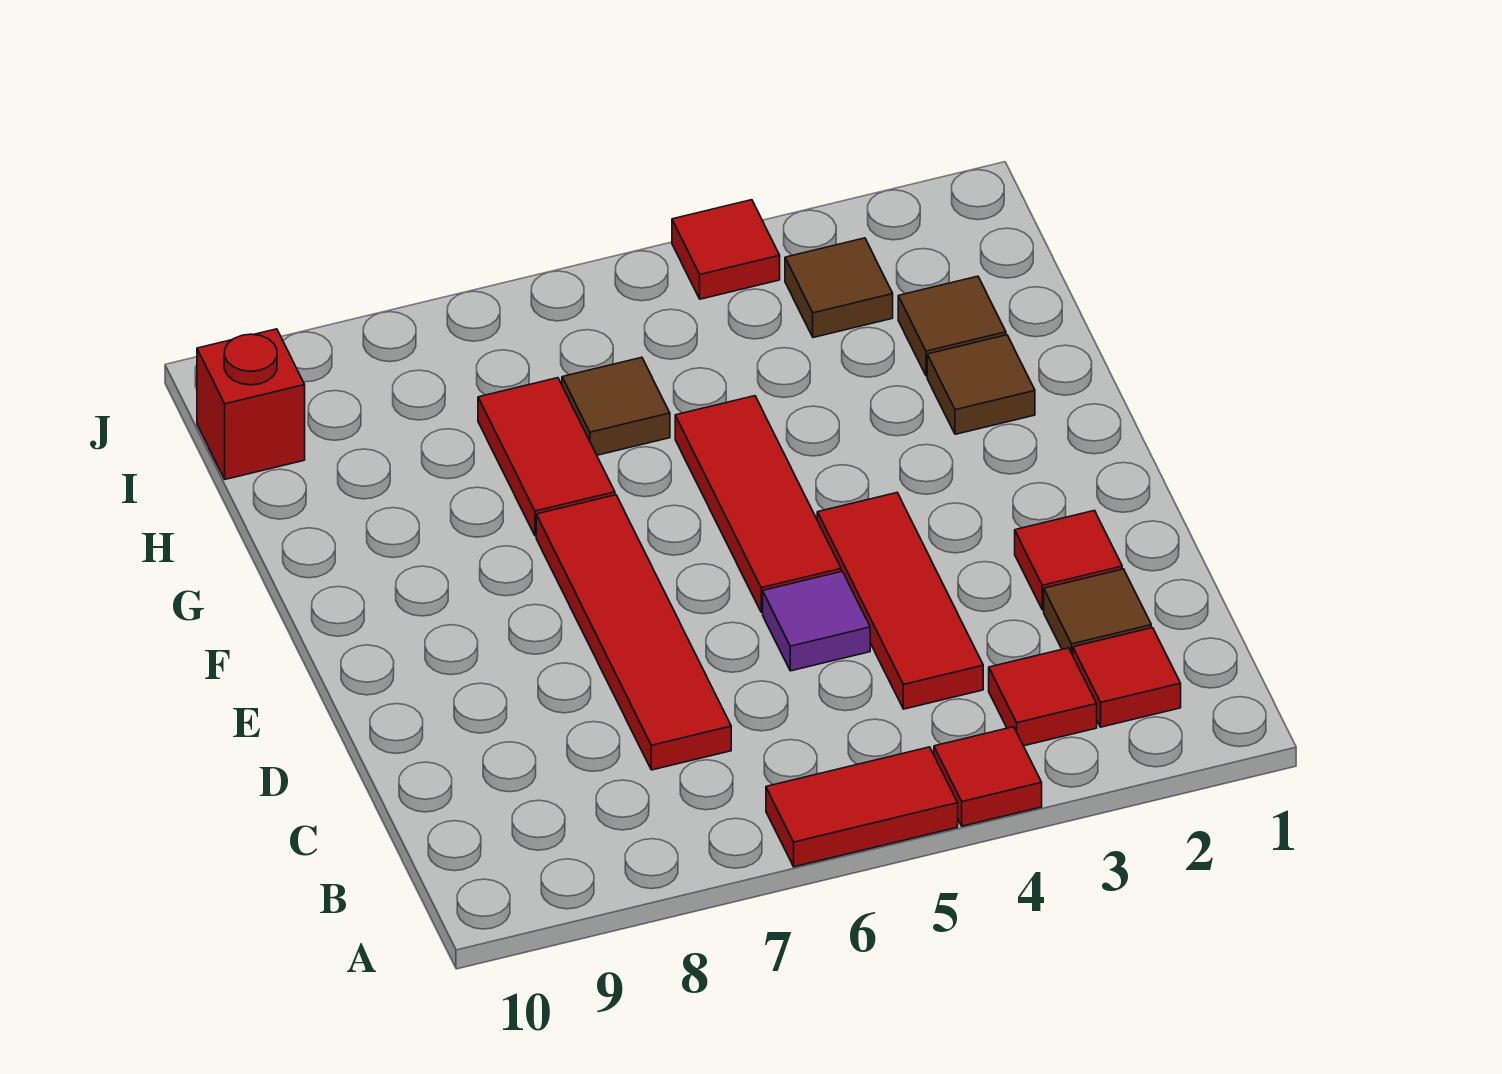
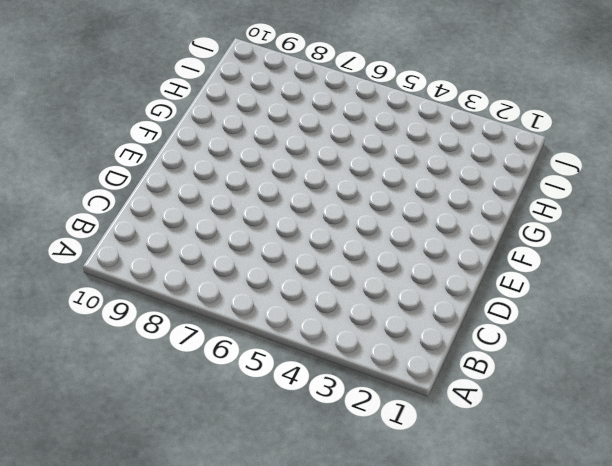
none -> red 1x1 tile [934,727,1042,826]
none -> red 1x2 tile [766,747,958,867]
none -> red 1x1 tile [1073,628,1181,727]

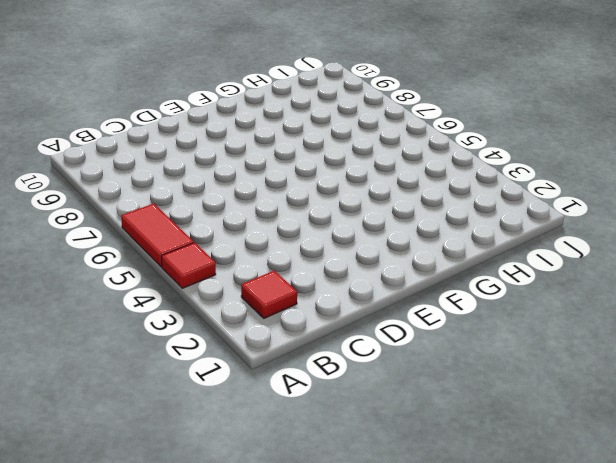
none -> red 1x1 tile [989,648,1097,746]
none -> brown 1x1 tile [1044,569,1151,655]
none -> red 1x3 tile [817,493,983,709]

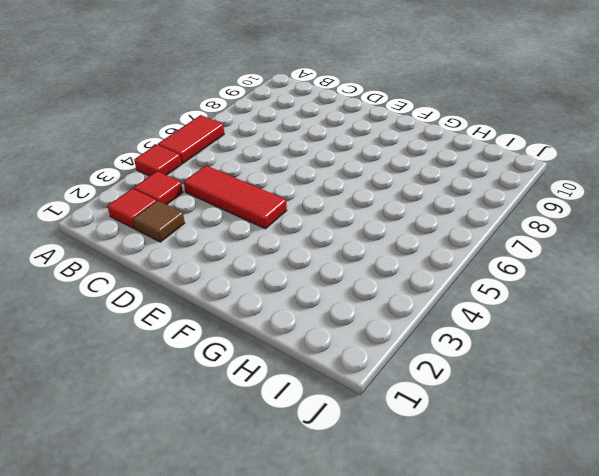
none -> red 1x4 tile [536,495,731,770]
none -> red 1x1 tile [1015,511,1122,610]
none -> purple 1x1 tile [763,571,870,671]

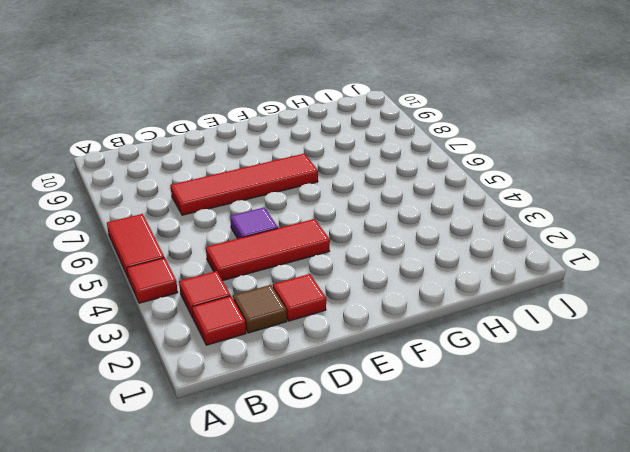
none -> red 1x3 tile [675,396,841,612]
none -> brown 1x1 tile [927,335,1035,434]
none -> red 1x2 tile [478,378,615,536]

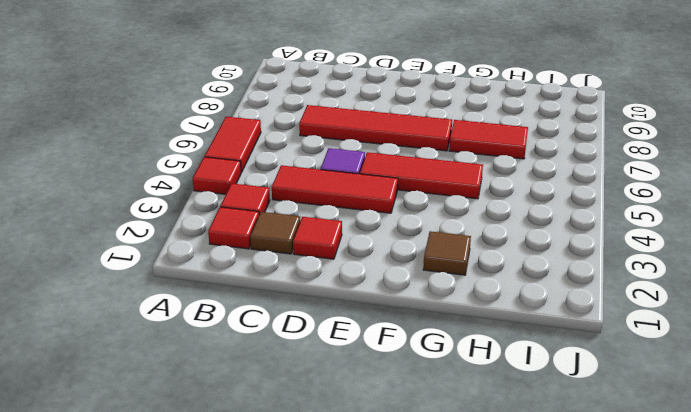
none -> brown 1x1 tile [898,276,1006,376]
none -> brown 1x1 tile [562,357,670,455]
none -> brown 1x1 tile [785,238,893,338]

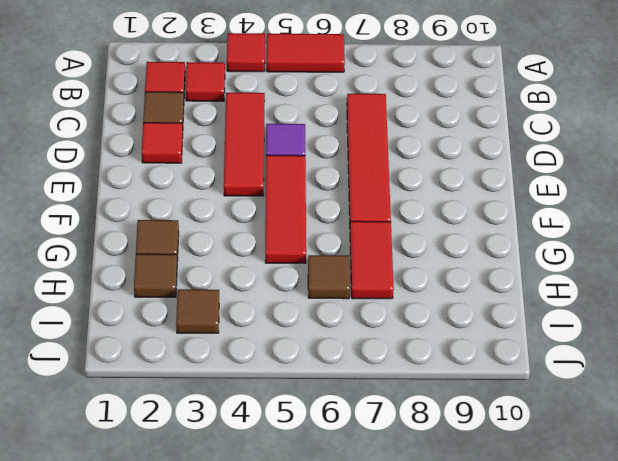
none -> red 1x1 brick [197,329,305,479]
none -> red 1x1 tile [672,200,780,299]

